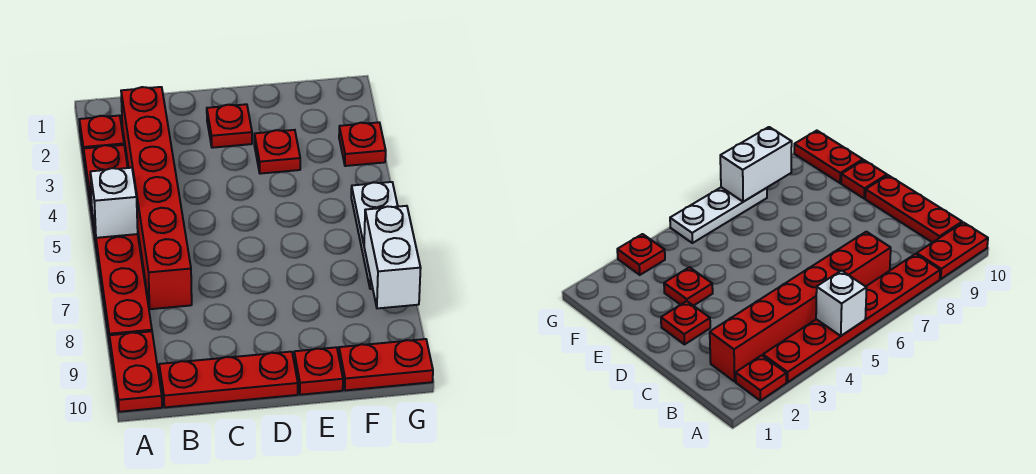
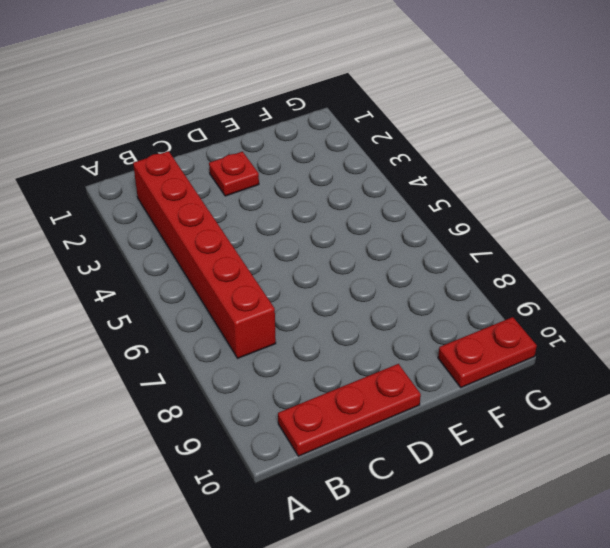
none -> red 1x1 plate [79,115,124,156]
none -> red 1x6 plate [84,145,152,344]
none -> red 1x2 plate [109,331,162,412]

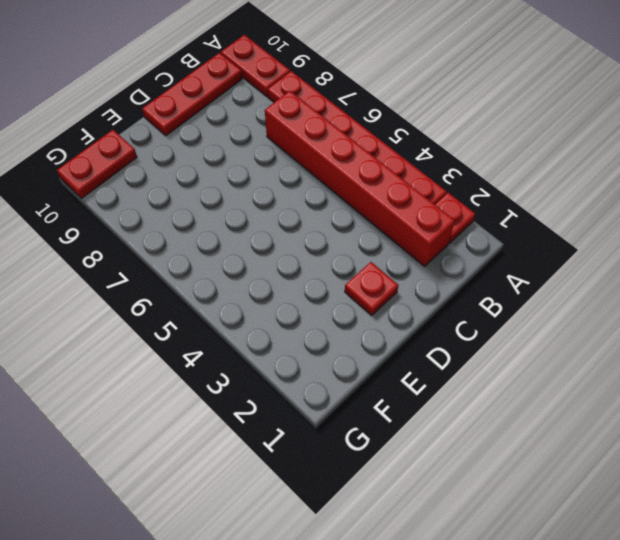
none -> red 1x1 plate [254,130,300,174]
none -> red 1x1 plate [294,347,343,395]
none -> red 1x1 plate [339,122,386,166]

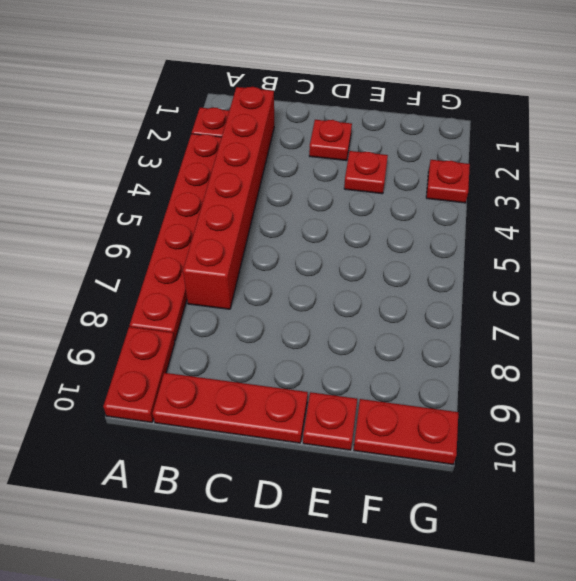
none -> white 1x3 plate [351,182,398,289]
none -> white 1x1 brick [90,168,138,238]
none -> white 1x2 brick [364,206,421,308]

